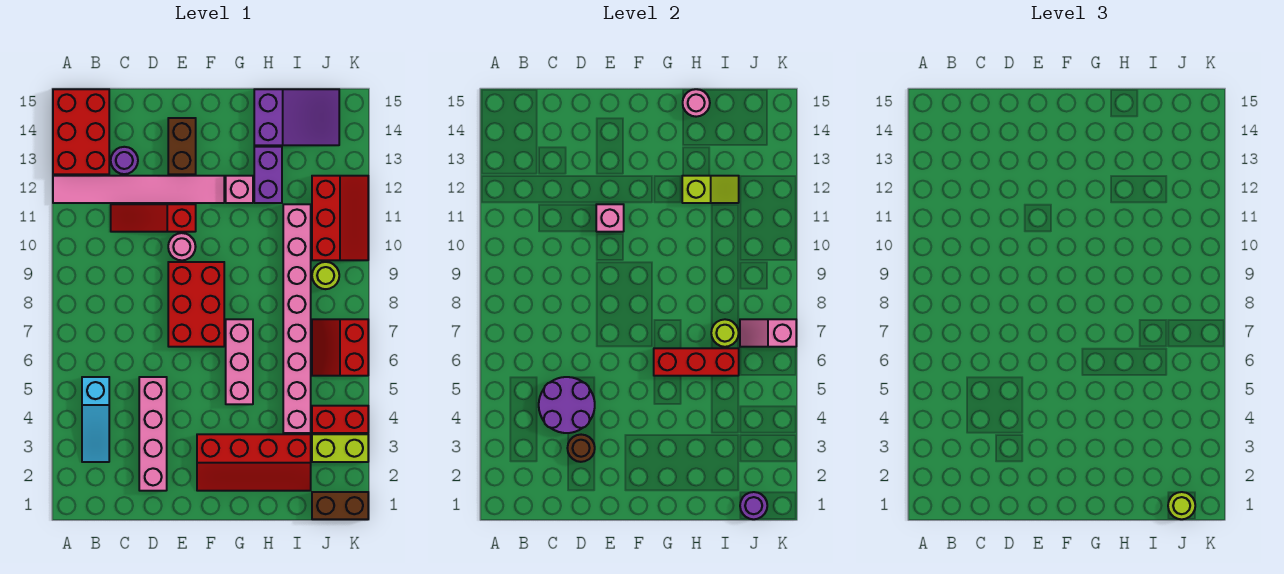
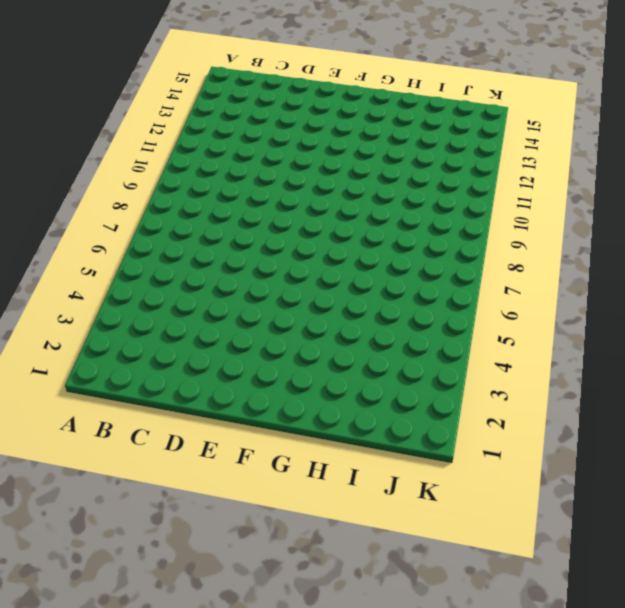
none -> pink 1x6 tile [53,176,224,203]
none -> red 2x3 brick [53,89,109,174]
none -> cyan 1x3 slope [82,377,109,462]
none -> red 1x3 slope [111,204,196,232]

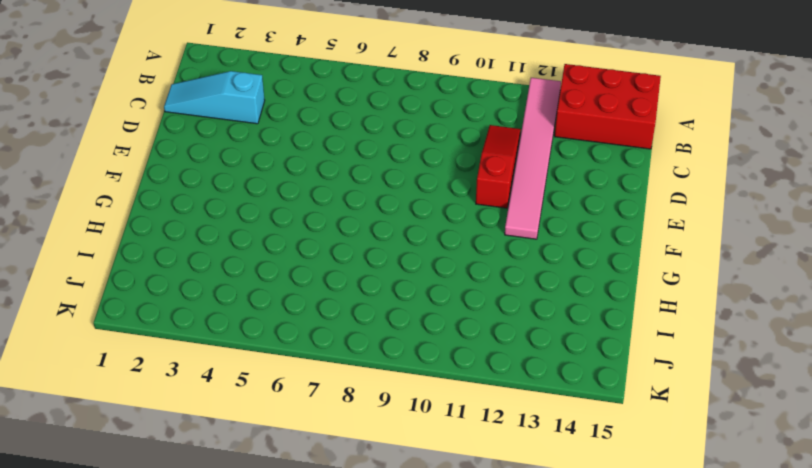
cyan 1x3 slope [164,71,265,124] -> cyan 1x3 slope moved to [82,377,109,462]
none -> purple 1x1 round brick [111,147,138,174]
none -> pink 1x4 brick [139,377,167,491]
none -> red 2x3 brick [168,262,224,347]
none -> pink 1x1 round brick [168,233,196,260]

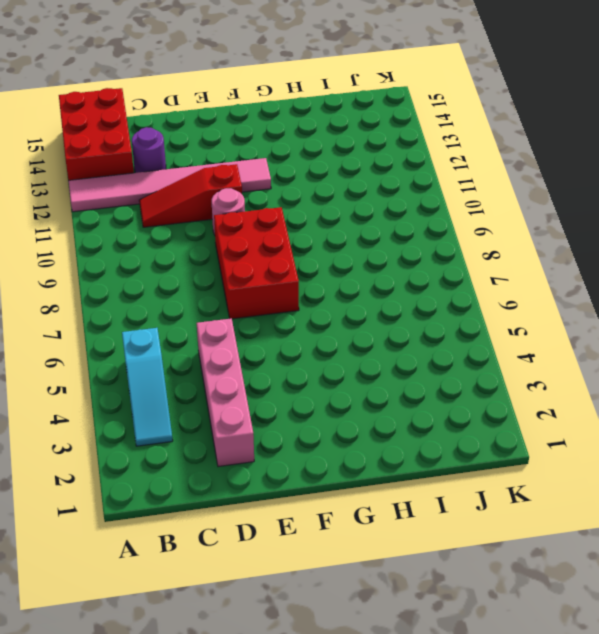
none -> brown 1x2 brick [168,118,196,174]
none -> red 2x4 slope [197,434,311,491]
none -> pink 1x3 brick [226,319,253,404]
none -> pink 1x1 brick [226,176,253,203]

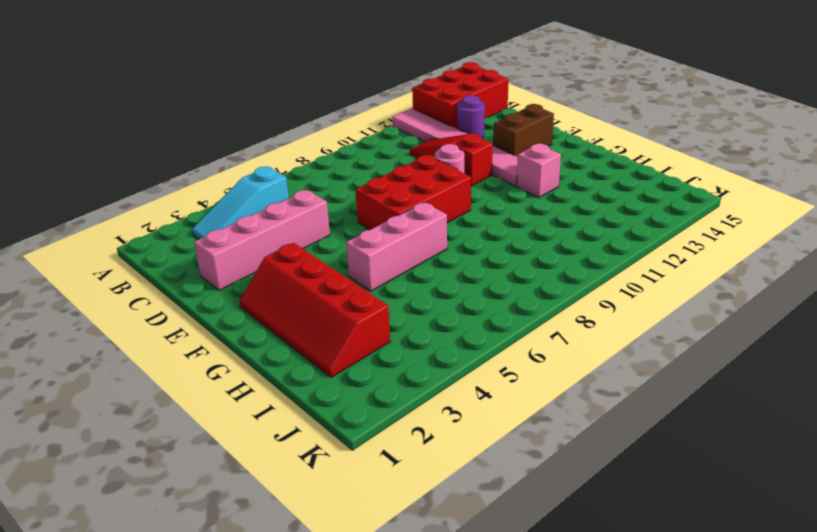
none -> purple 1x2 brick [254,147,282,203]
none -> purple 2x3 slope [254,89,339,145]
none -> pink 1x8 brick [283,204,311,433]
none -> brown 1x2 brick [312,492,368,519]

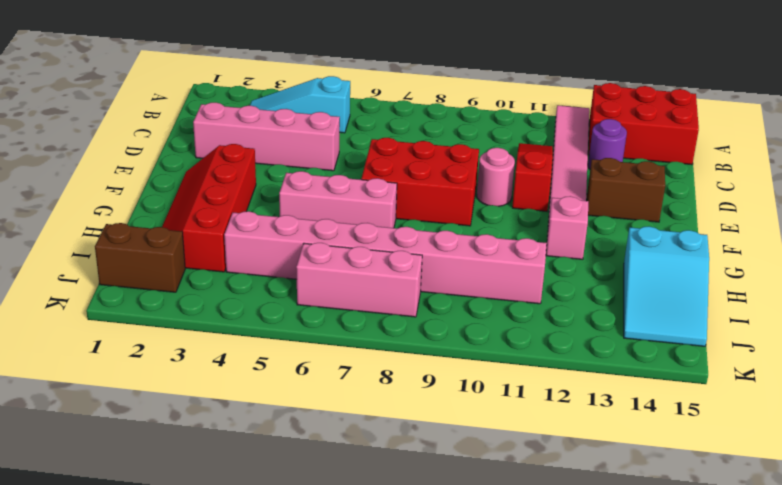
cyan 2x3 slope [624,226,709,346] -> purple 2x3 slope [254,89,339,145]
brown 1x2 brick [95,223,185,292] -> brown 1x2 brick turned to [312,492,368,519]
pink 1x3 brick [296,243,422,317] -> red 2x2 slope [312,319,368,376]
none -> purple 1x2 brick [254,147,282,203]
none -> lime 1x2 brick [312,434,368,462]
none -> red 1x2 brick [312,406,368,433]
none -> lime 1x1 round brick [312,262,339,289]

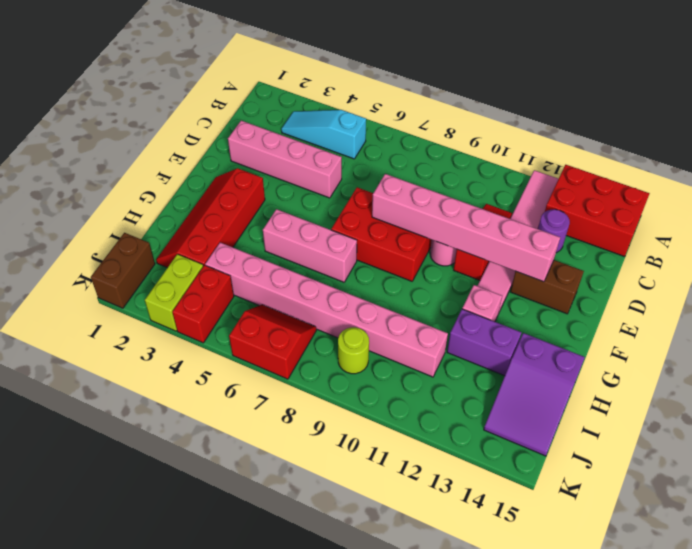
pink 1x6 brick [372,174,560,282] -> pink 1x1 brick [596,204,624,232]
none -> red 2x3 slope [312,176,368,260]
none -> purple 2x2 round brick [539,377,595,433]
none -> brown 1x1 round brick [567,435,595,462]
none -> red 1x3 brick [654,348,739,376]

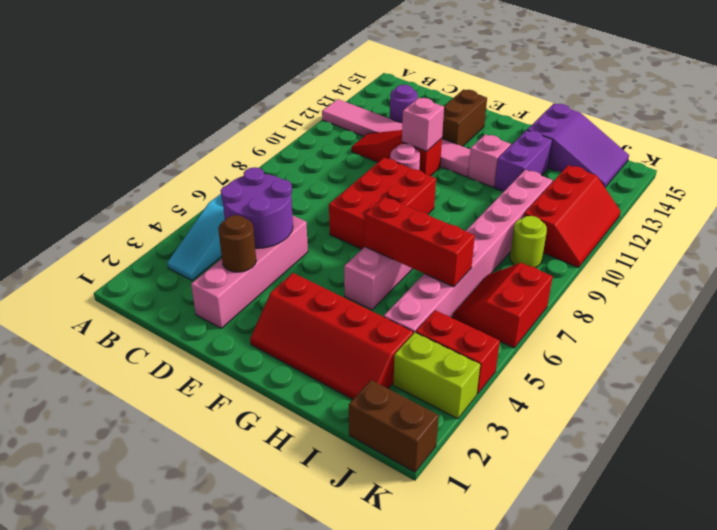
none -> red 2x3 brick [53,89,109,174]
none -> lime 1x2 slope [682,176,739,203]
none -> pink 1x1 round brick [683,89,710,117]
none -> lime 1x1 round brick [711,319,739,347]

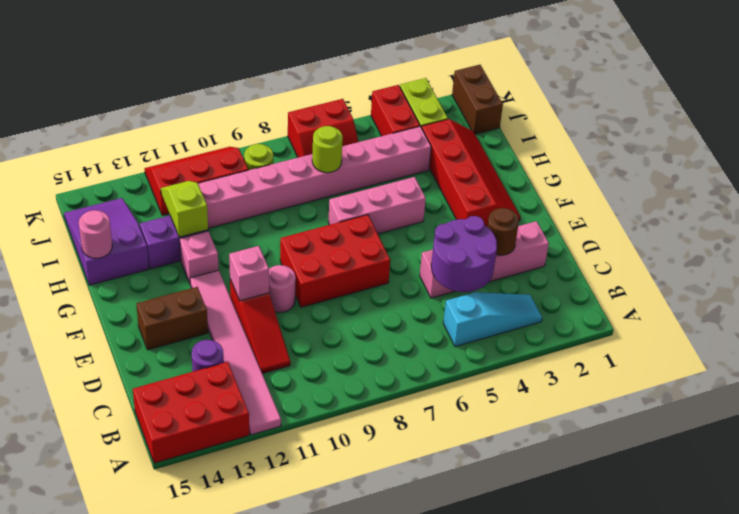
none -> red 1x3 brick [654,348,739,376]
none -> purple 1x1 round brick [740,492,767,519]
none -> pink 1x2 slope [740,319,796,347]
none -> lime 1x1 round brick [1168,492,1195,519]

